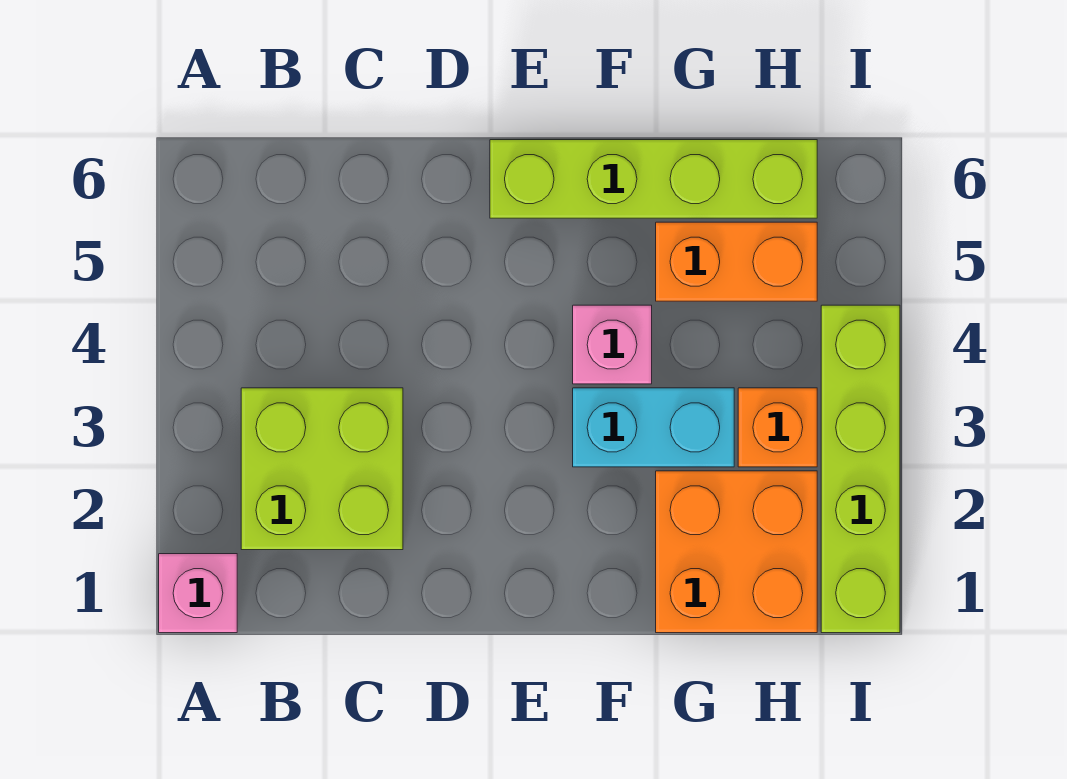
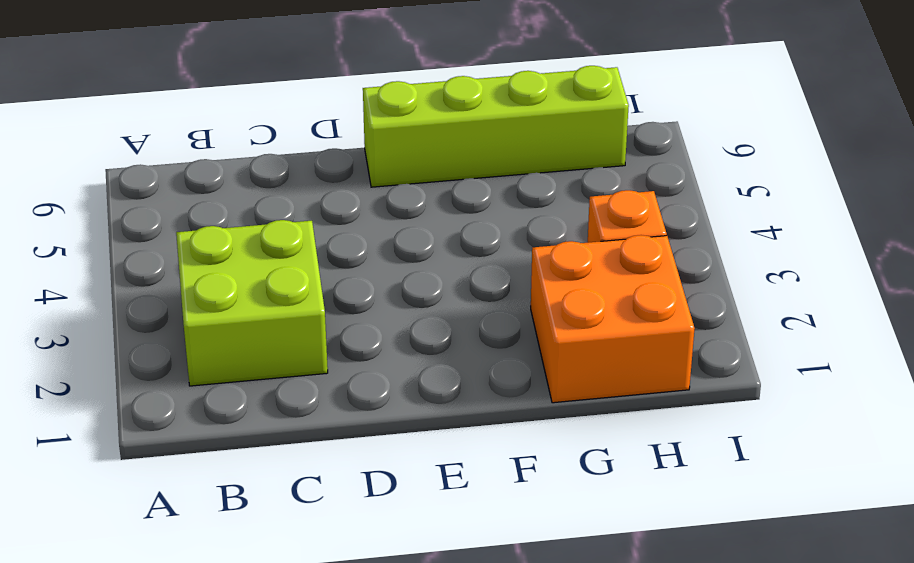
none -> pink 1x1 brick [159,554,237,633]
none -> cyan 1x2 brick [573,388,734,467]

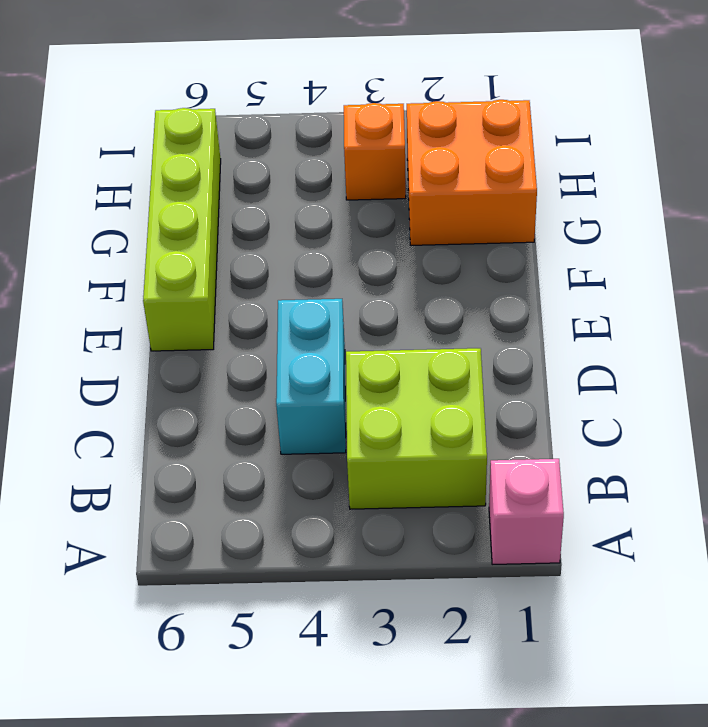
cyan 1x2 brick [276,299,346,454] -> cyan 1x2 brick moved to [573,388,734,467]
none -> pink 1x1 brick [573,305,652,384]
none -> orange 1x2 brick [656,222,817,301]

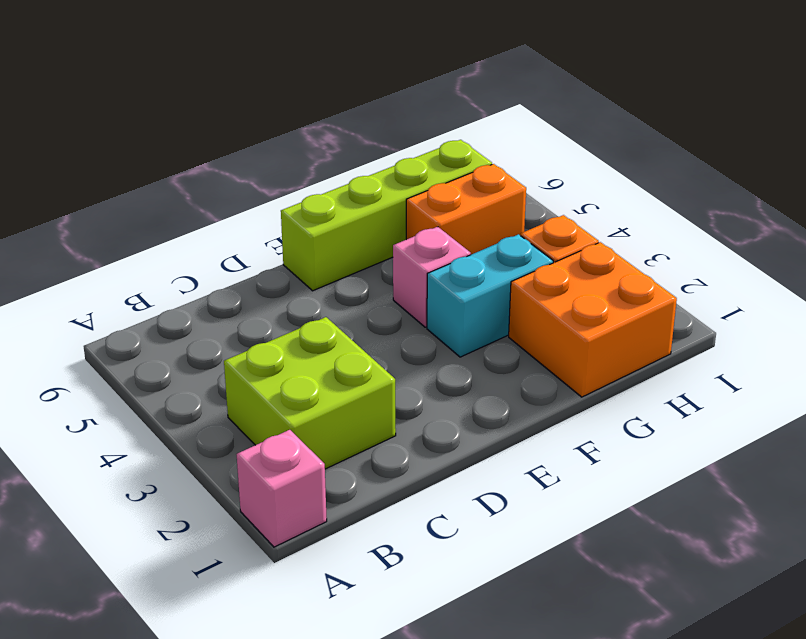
none -> lime 1x4 brick [821,305,900,633]

